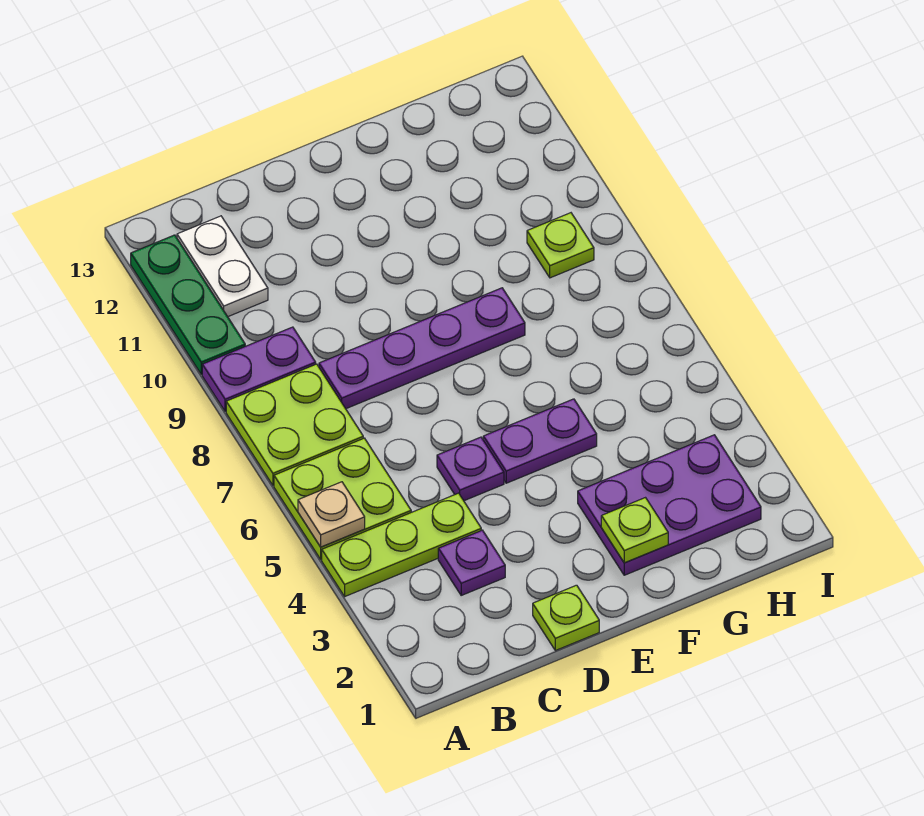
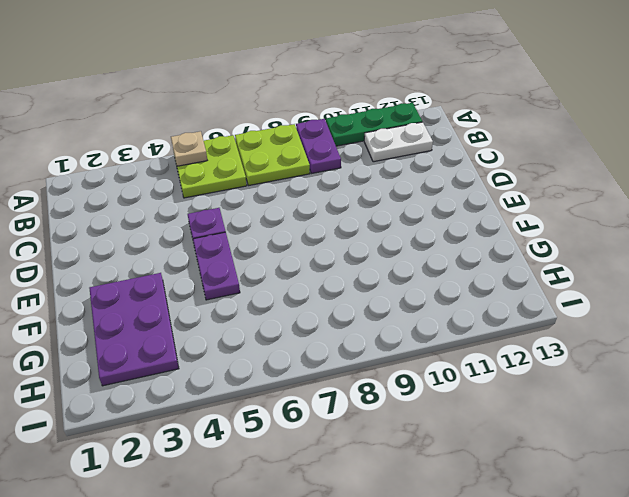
none -> lime 1x3 plate [322,493,481,596]
none -> purple 1x1 plate [438,530,505,595]
none -> purple 1x4 plate [319,288,525,409]

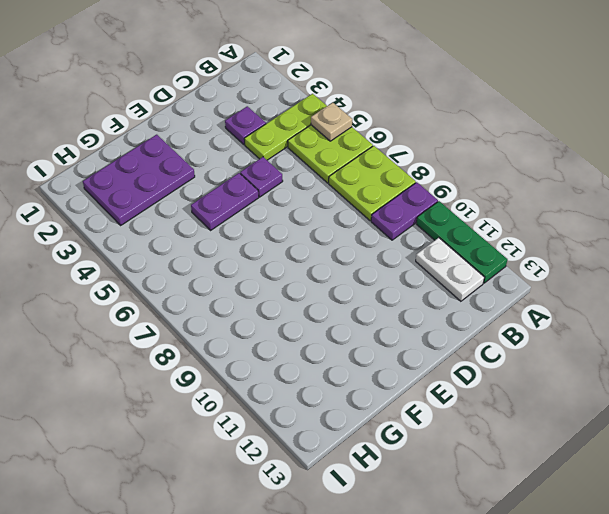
none -> purple 1x4 plate [319,288,525,409]
none -> lime 1x1 plate [533,585,599,651]
none -> lime 1x1 plate [527,213,594,278]

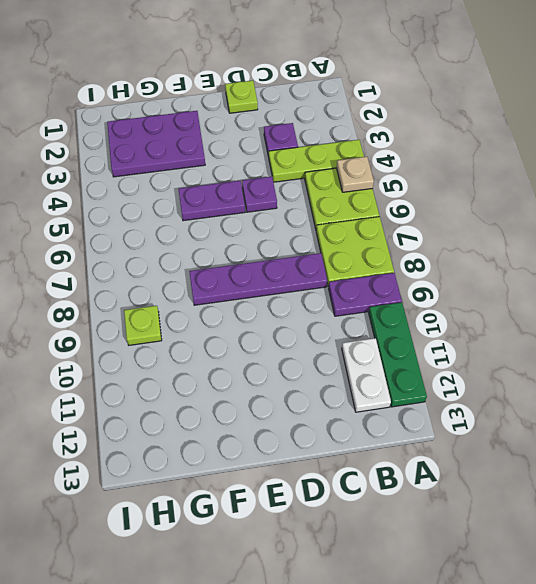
none -> lime 1x1 plate [601,498,668,563]

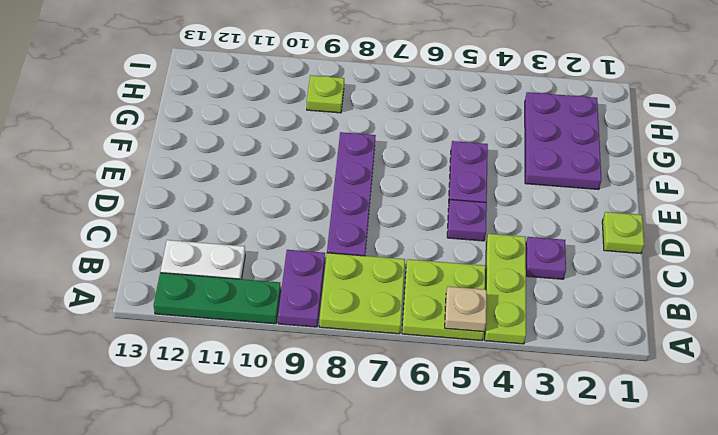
none -> lime 1x1 plate [601,498,668,563]

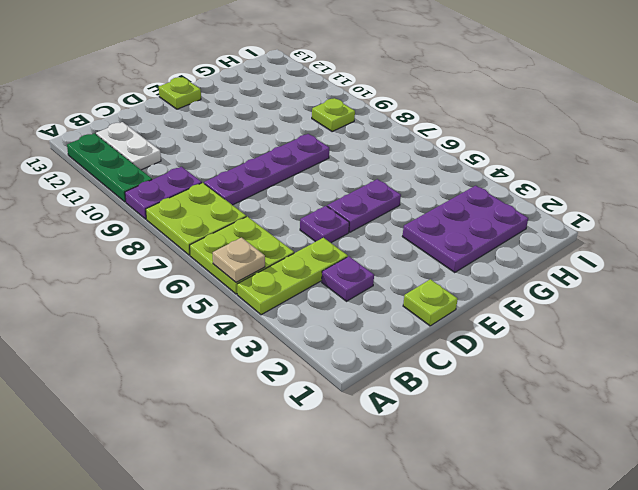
lime 1x1 plate [159,77,201,109] -> lime 1x1 plate moved to [601,498,668,563]

